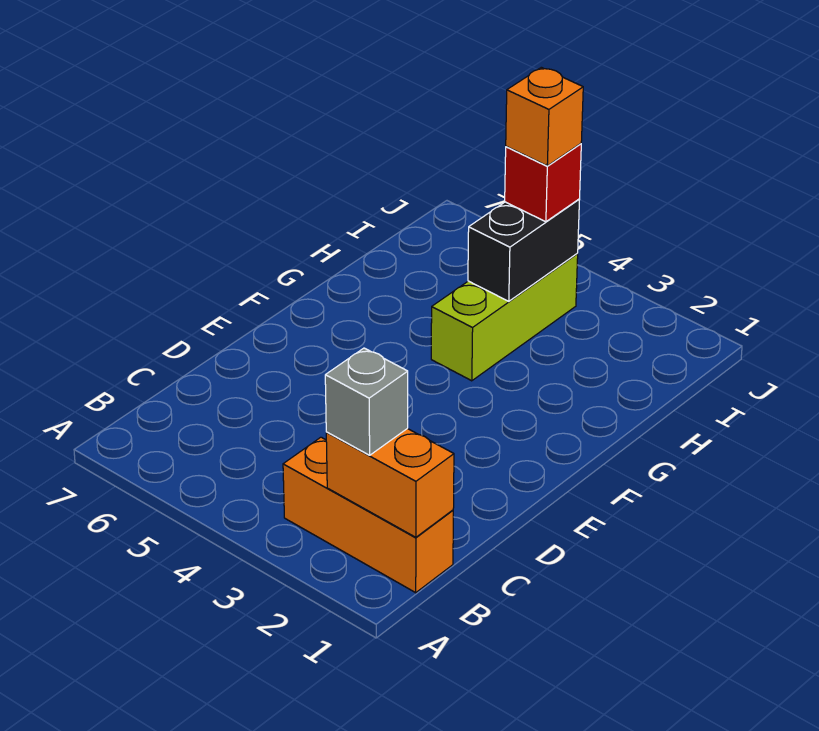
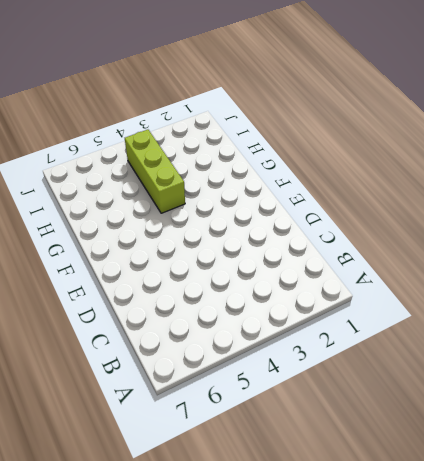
none -> orange 1x3 brick [283,437,453,593]
none -> orange 1x2 brick [326,429,454,537]

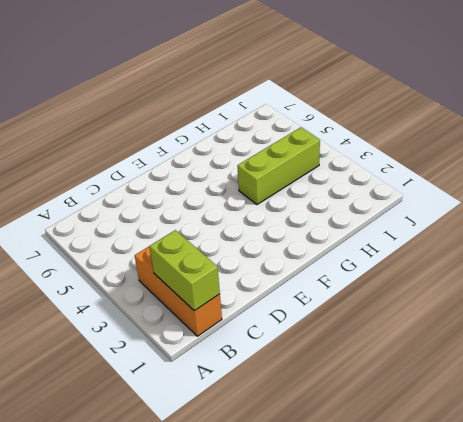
lime 1x2 brick [149,230,220,311] -> orange 1x2 brick [326,429,454,537]
none -> black 1x2 brick [468,199,580,301]
none -> grey 1x1 brick [325,348,408,455]

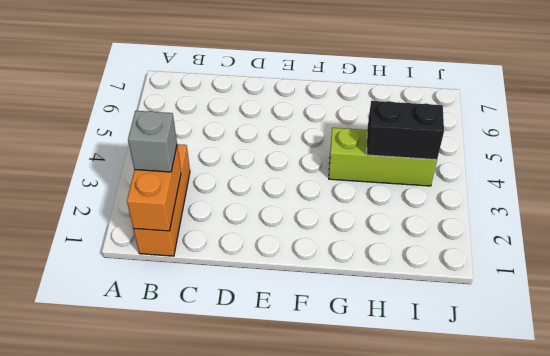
none -> red 1x1 brick [505,144,581,222]
none -> orange 1x1 brick [506,67,583,166]

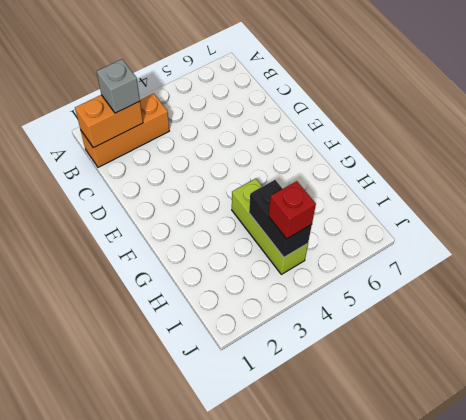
none -> orange 1x1 brick [506,67,583,166]

